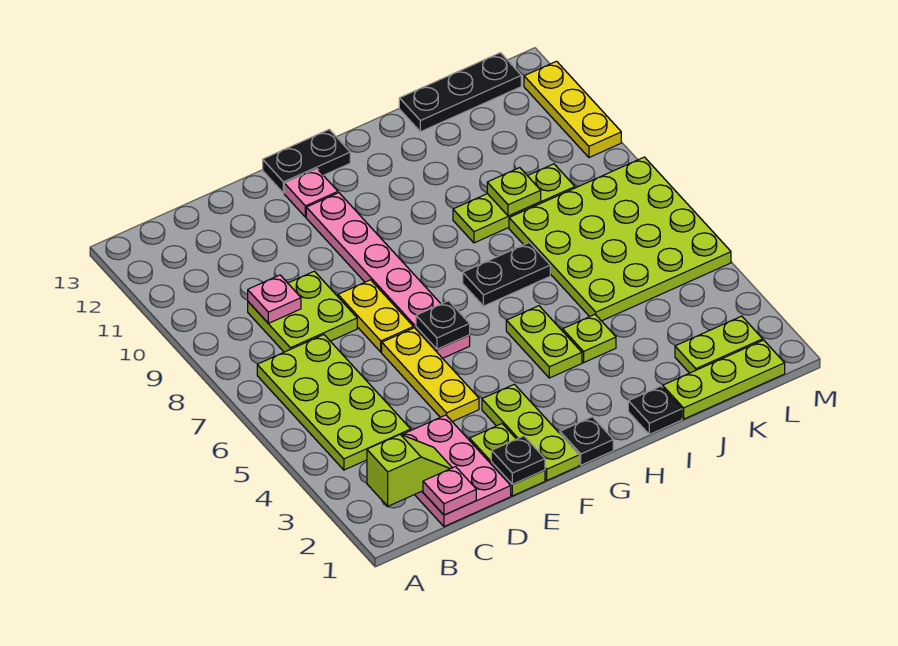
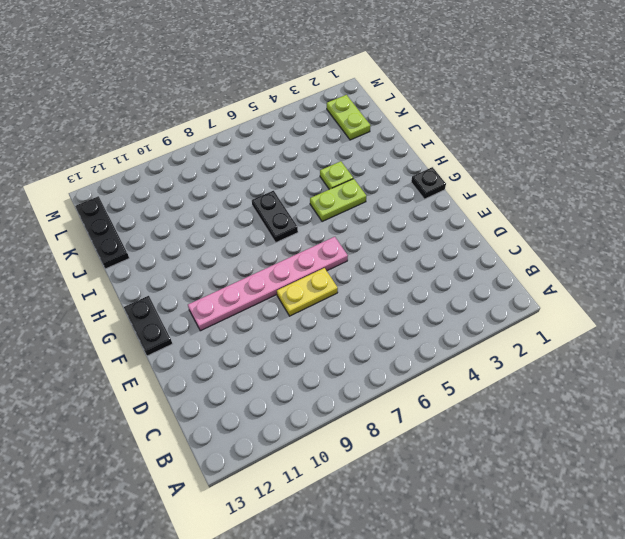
none -> lime 2x4 plate [257,335,411,470]
none -> pink 2x3 plate [402,415,511,527]
none -> lime 2x2 plate [248,271,357,352]

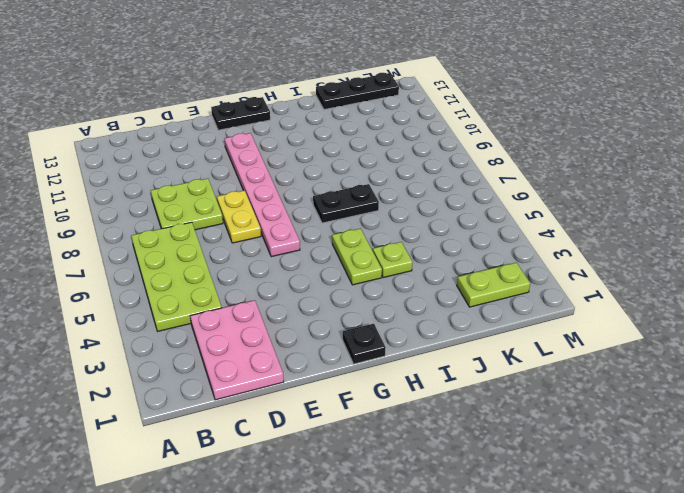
none -> lime 1x2 plate [470,424,545,496]
none -> yellow 1x3 plate [382,328,479,422]
none -> lime 1x3 plate [482,384,579,480]

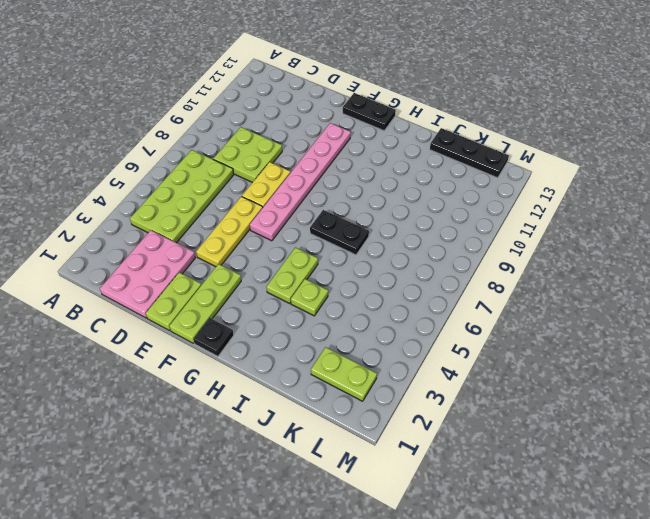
none -> pink 1x1 plate [284,169,338,217]
none -> black 1x1 plate [628,386,682,434]
none -> lime 1x3 plate [453,164,575,243]

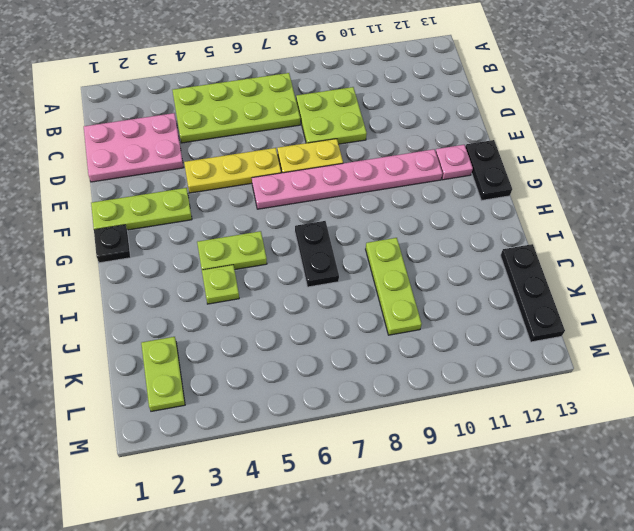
none -> lime 1x2 plate [470,424,545,496]
none -> black 1x1 plate [628,386,682,434]
none -> lime 1x3 plate [663,340,785,419]

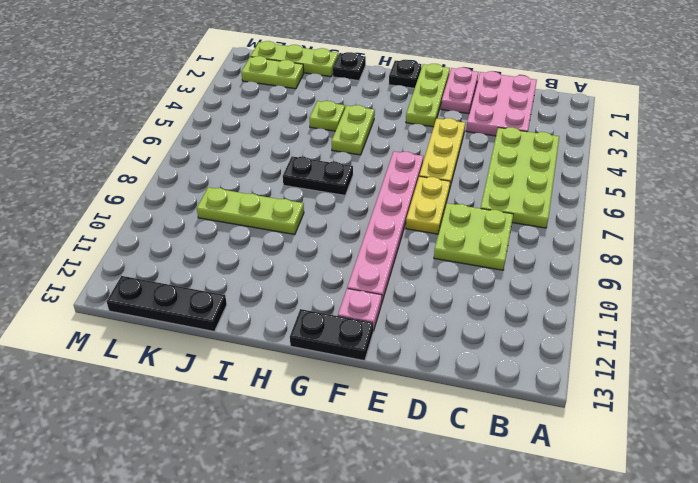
pink 1x2 plate [441,67,478,114] -> lime 1x2 plate [470,424,545,496]
none -> lime 4x4 plate [509,157,731,321]
none -> yellow 1x3 plate [524,61,621,157]
none -> lime 1x2 slope [367,434,452,506]

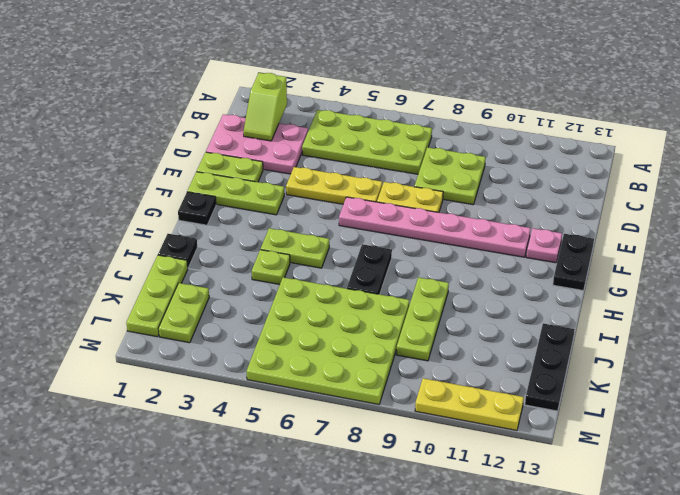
none -> pink 1x1 plate [423,467,476,515]
none -> pink 1x1 plate [248,275,301,323]
none -> black 1x1 plate [491,436,545,484]

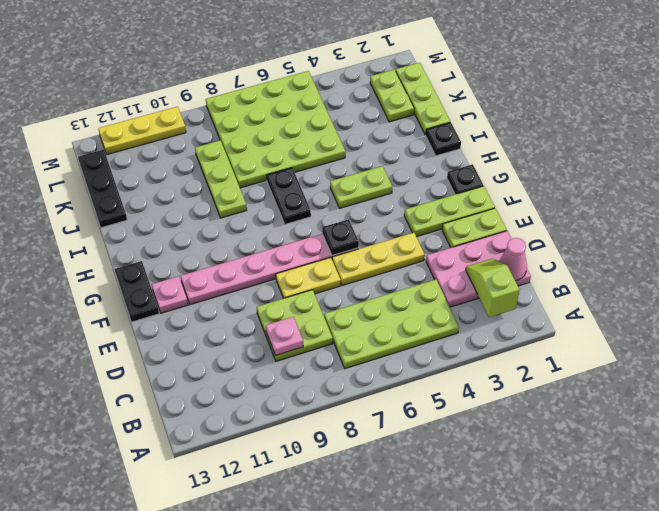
pink 1x1 cone [499,238,527,281] -> pink 1x1 plate [423,467,476,515]
none -> lime 1x1 plate [563,314,616,363]
none -> black 1x1 plate [491,436,545,484]
none -> lime 1x1 plate [487,168,541,216]

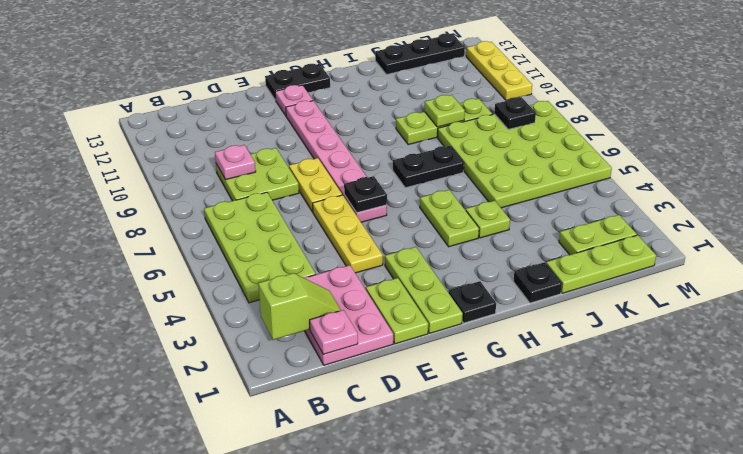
black 1x1 plate [494,97,536,129] -> black 1x1 plate moved to [491,436,545,484]

